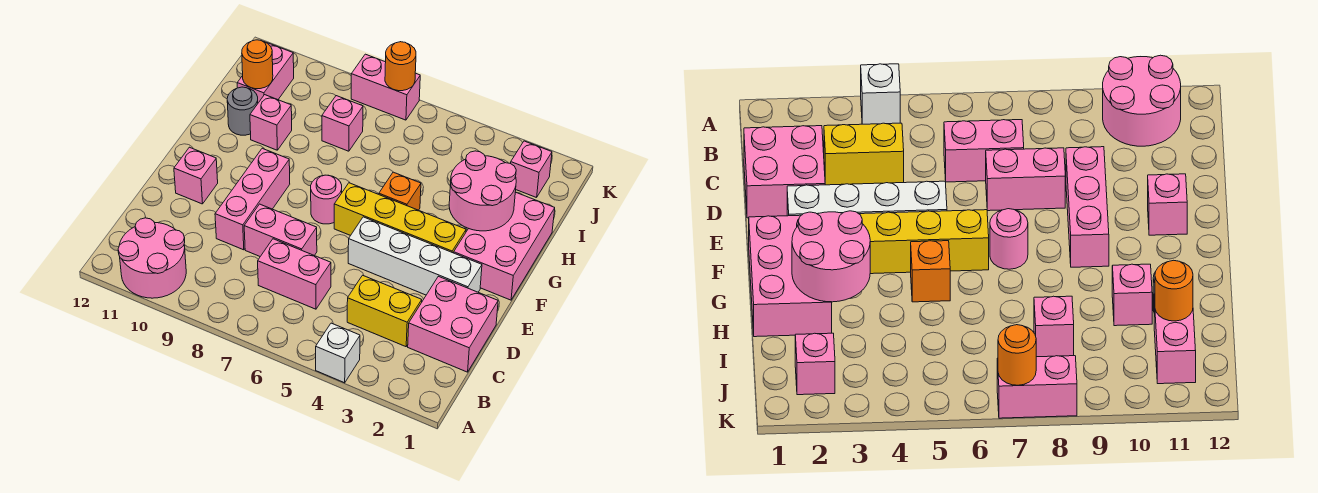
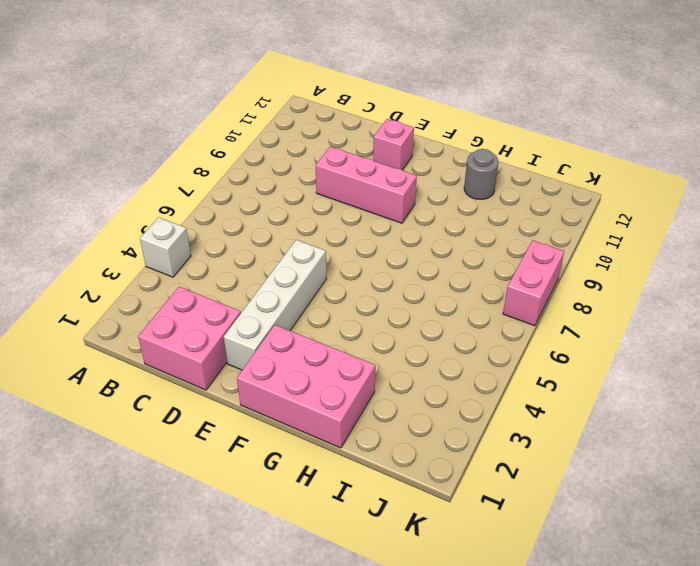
none -> pink 2x2 round brick [118,218,186,298]
none -> yellow 1x2 brick [347,275,422,347]
none -> pink 1x2 brick [258,239,331,309]

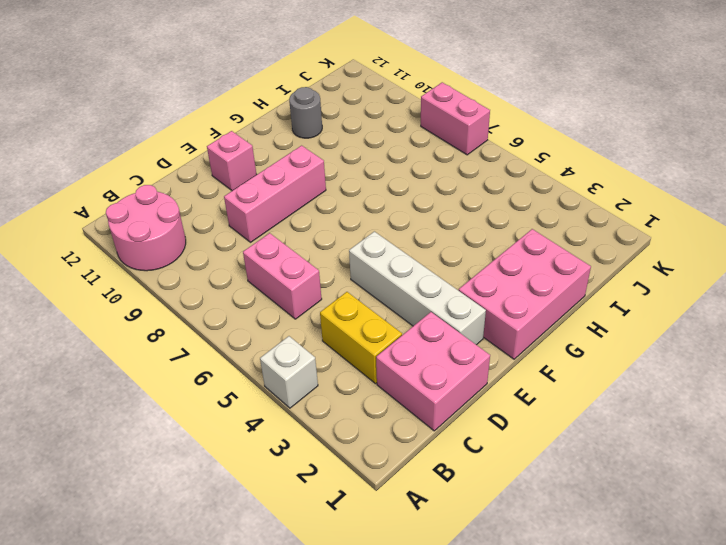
none -> pink 1x2 brick [244,204,317,256]
none -> yellow 1x4 brick [334,183,466,253]
none -> pink 1x1 round brick [311,175,342,224]

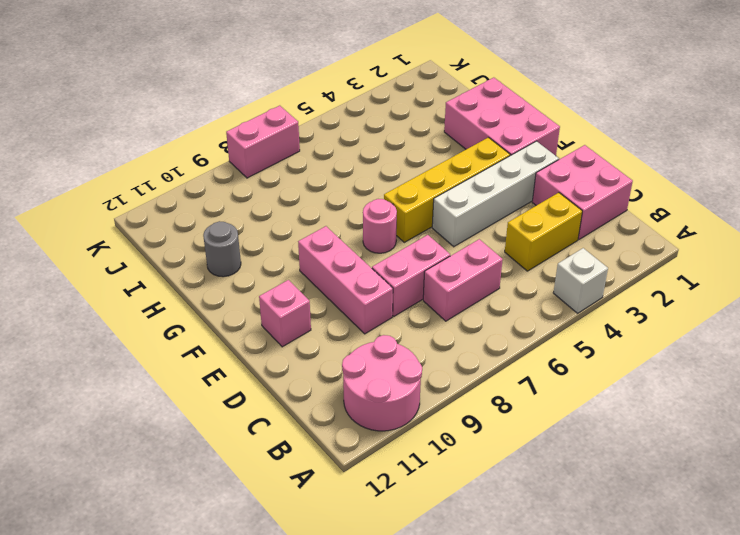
none -> orange 1x1 brick [379,172,421,210]
none -> pink 1x1 brick [250,95,292,150]
none -> pink 1x1 brick [322,96,363,151]

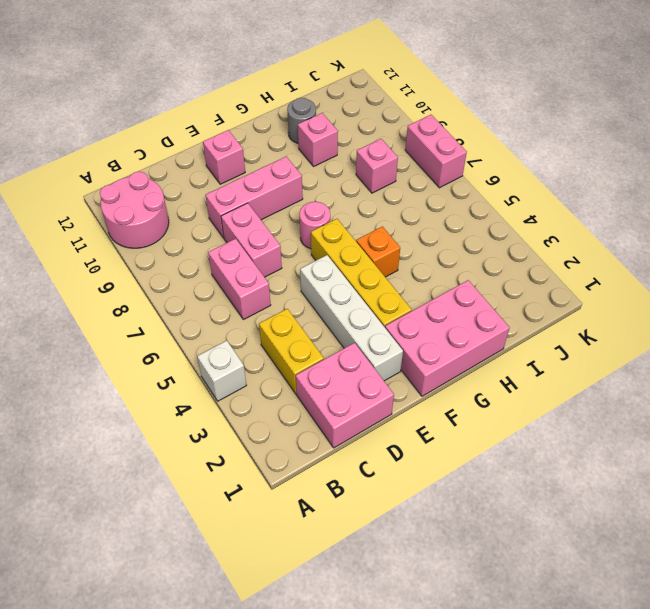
none -> pink 1x2 brick [237,43,294,103]
none -> pink 1x1 brick [511,141,552,198]
none -> pink 2x2 round brick [449,151,516,231]

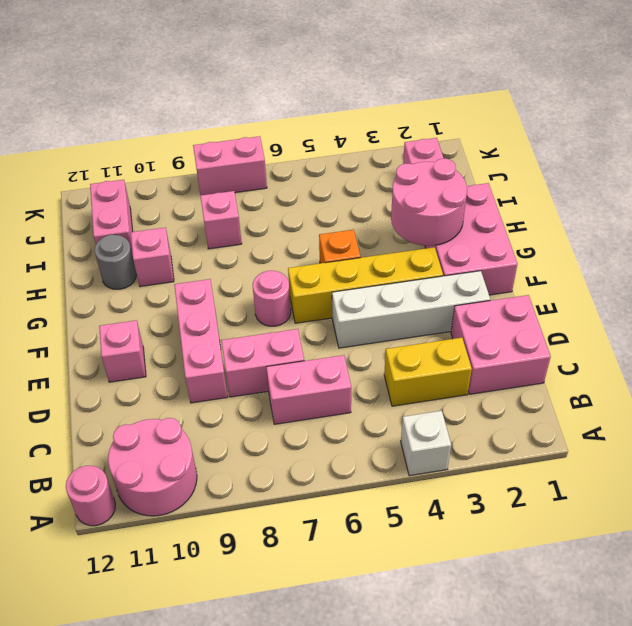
pink 1x1 round brick [66,466,115,526] -> none
none -> orange 1x1 round brick [242,40,273,89]
none -> orange 1x1 round brick [385,42,416,91]

